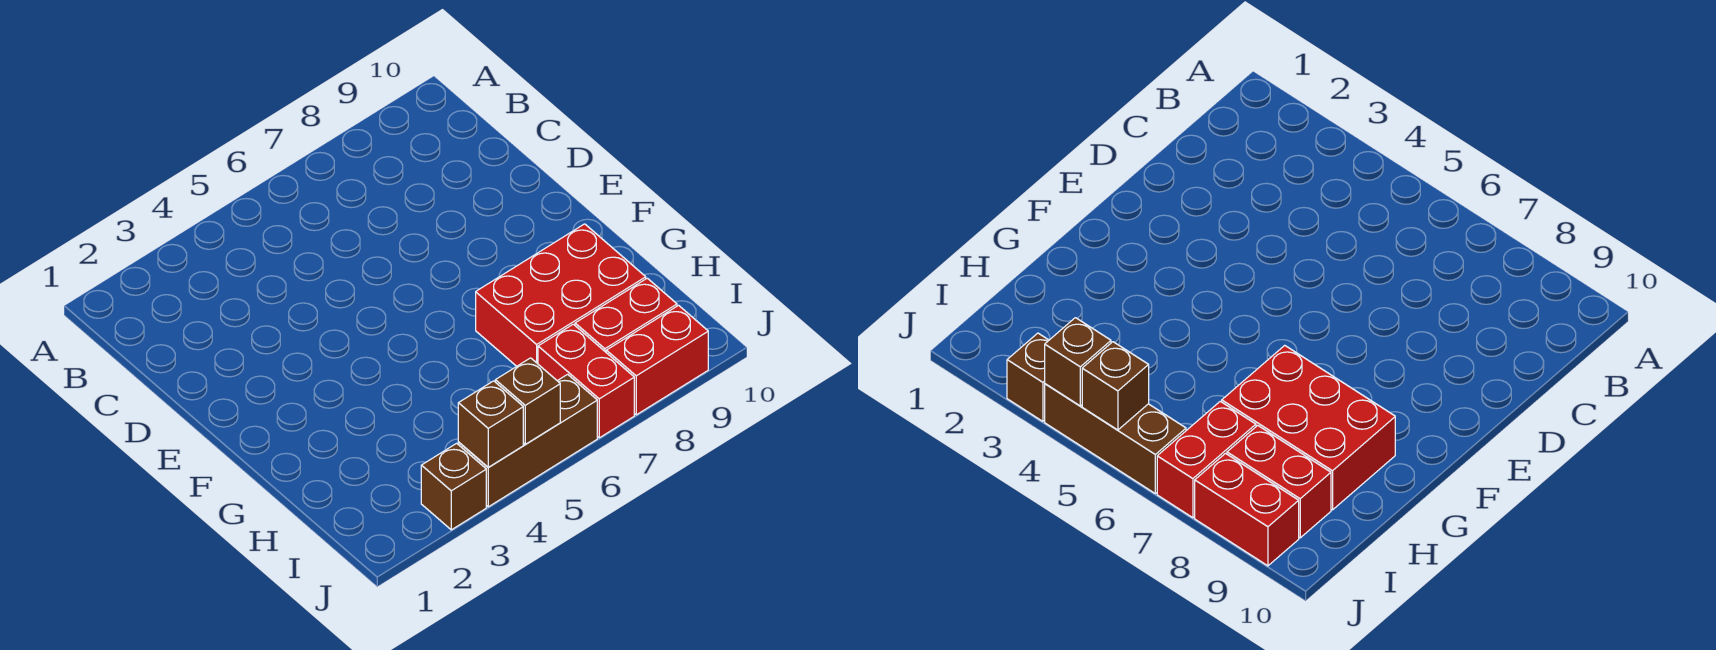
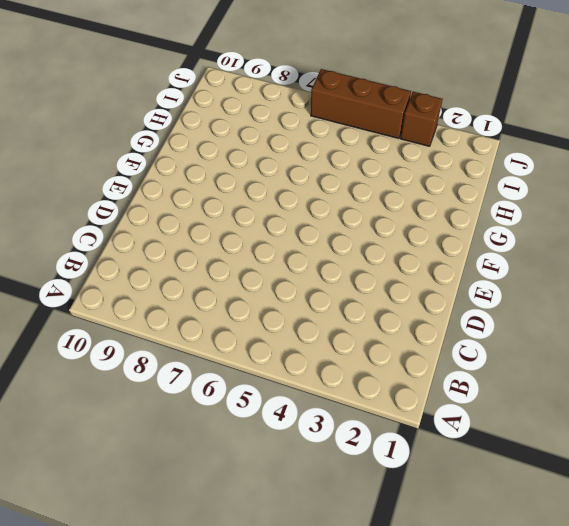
none -> red 2x3 brick [476,224,646,366]
none -> red 1x2 brick [538,324,634,438]

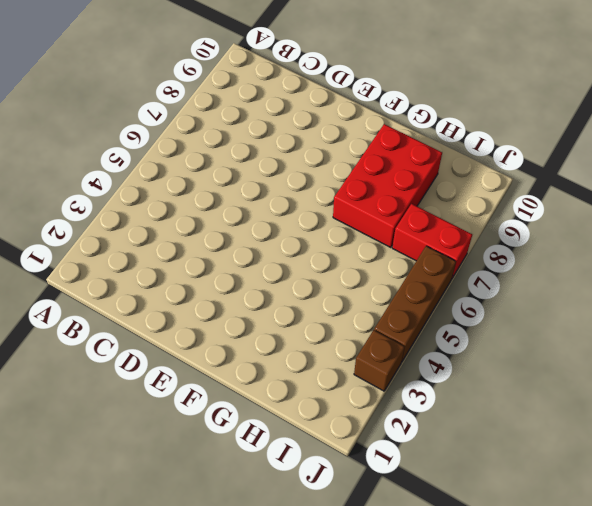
none -> red 1x2 brick [575,278,677,352]
none -> red 1x2 brick [606,305,708,415]

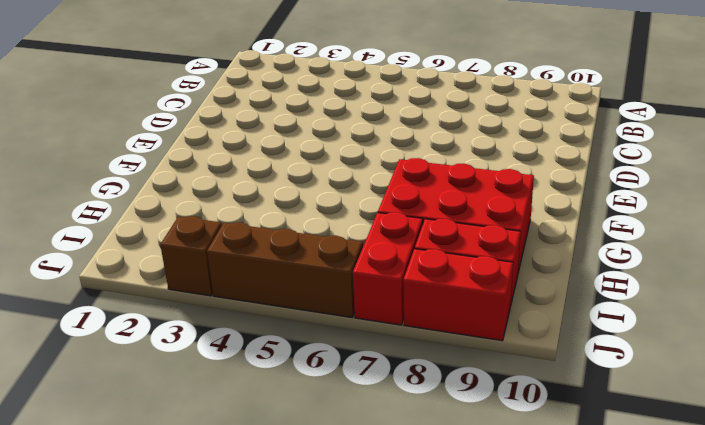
none -> brown 1x1 brick [458,381,523,467]
none -> brown 1x1 brick [495,358,560,444]

